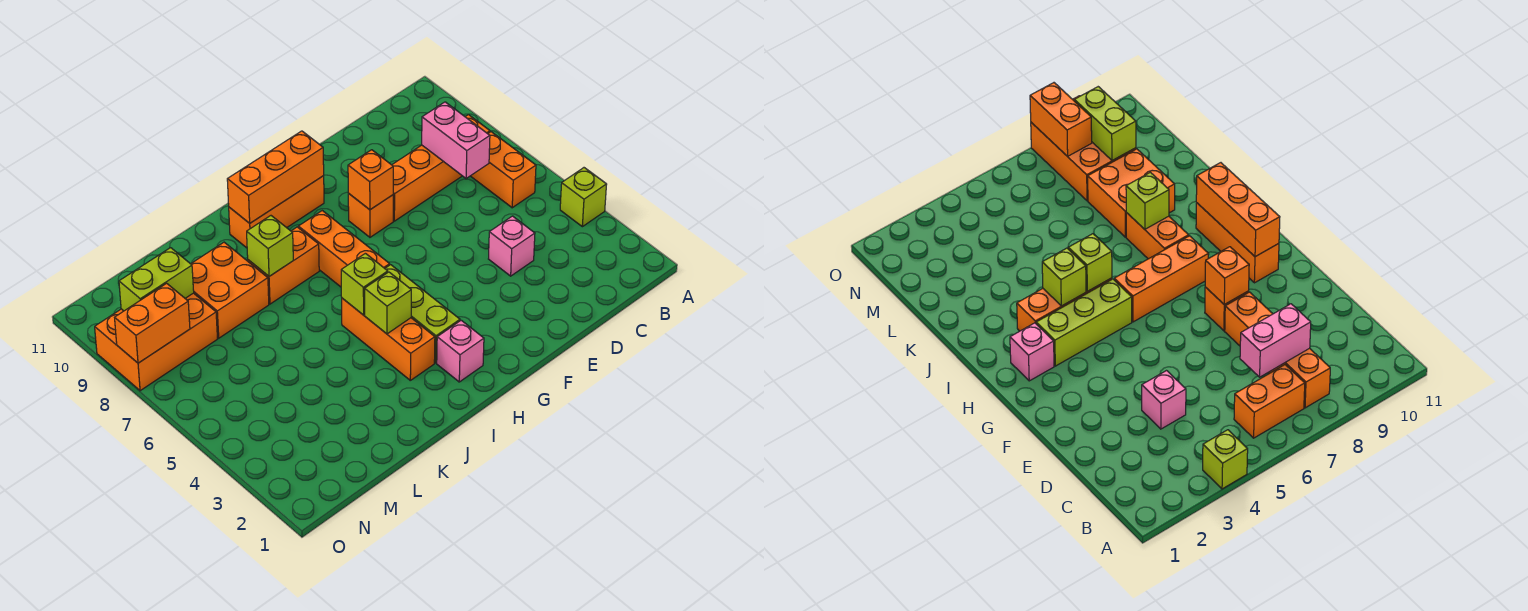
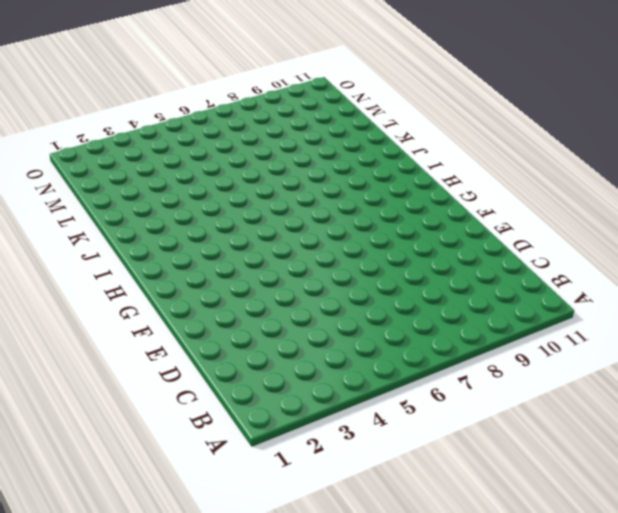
none -> lime 1x1 brick [560,168,607,227]
none -> orange 1x2 brick [471,132,536,208]
none -> orange 1x4 brick [392,115,490,221]

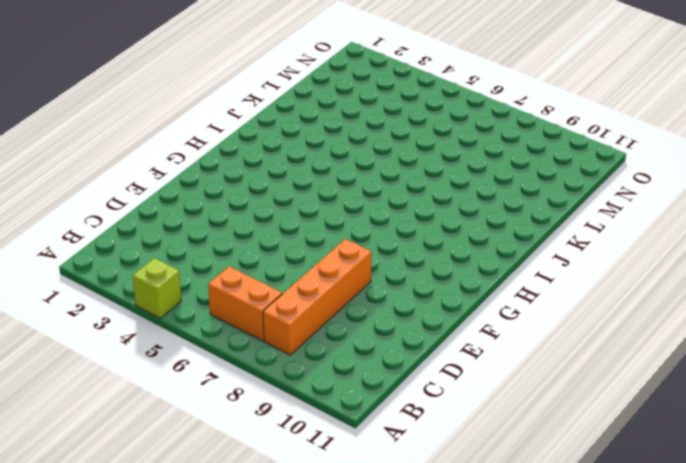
none -> pink 1x1 brick [489,216,535,276]
none -> orange 1x1 brick [348,194,393,237]
none -> orange 1x3 brick [229,176,324,248]

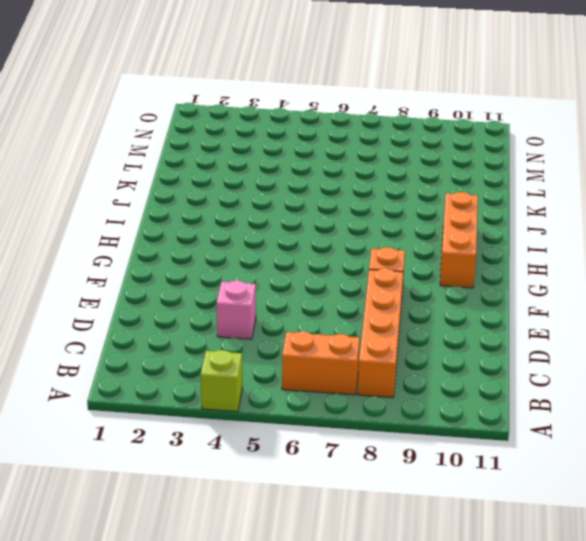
none -> pink 1x1 brick [437,320,484,382]
none -> lime 1x3 brick [385,265,460,363]
none -> orange 1x3 brick [298,211,390,287]

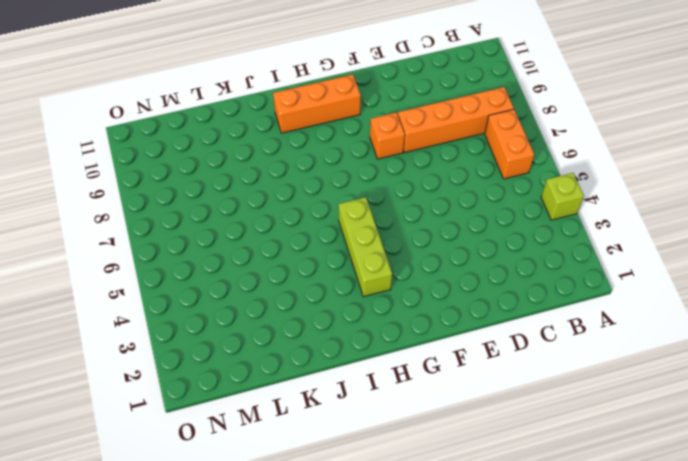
none -> pink 1x1 brick [489,216,535,276]
none -> pink 1x1 brick [437,320,484,382]
none -> orange 1x3 brick [298,211,390,287]

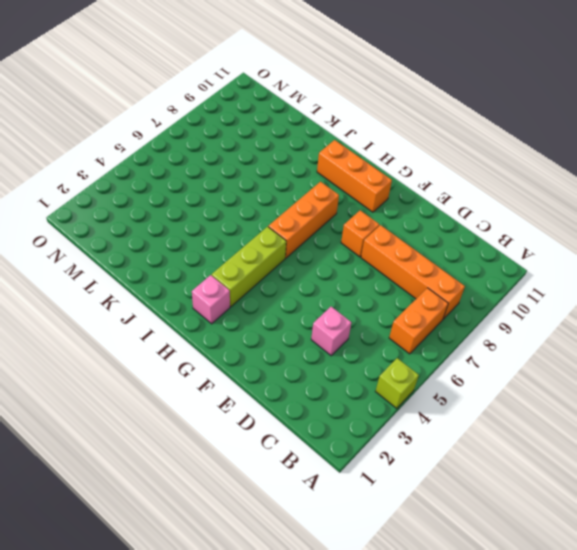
none -> orange 1x3 brick [342,298,435,380]
none -> orange 1x2 brick [248,227,319,304]
none -> orange 2x2 brick [191,242,269,338]

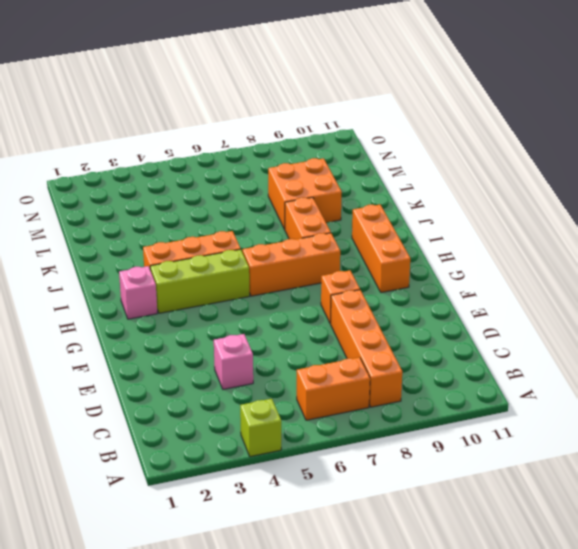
none -> orange 2x3 brick [95,293,217,391]
none -> pink 1x2 brick [422,102,490,178]
none -> orange 1x1 brick [348,150,393,210]

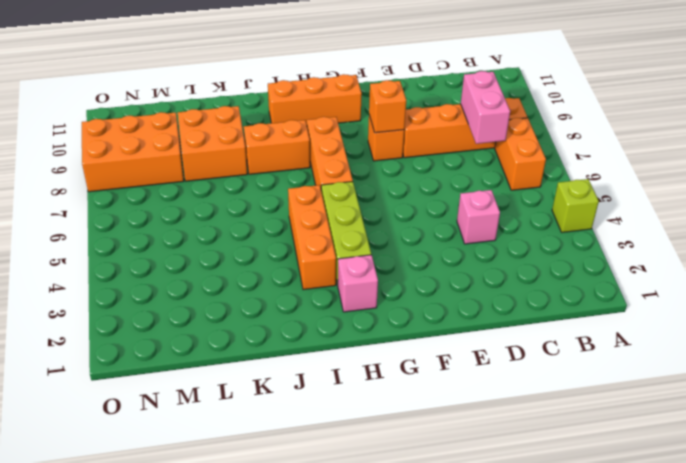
none -> orange 1x3 brick [227,131,324,223]
none -> lime 1x1 brick [365,272,411,334]
none -> lime 1x1 brick [341,253,388,315]

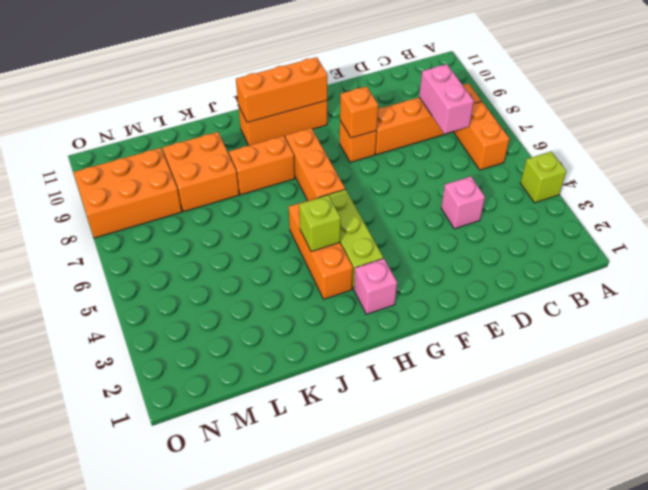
none -> lime 1x1 brick [341,253,388,315]
none -> lime 1x1 brick [247,216,293,276]
none -> lime 1x2 brick [119,248,194,311]

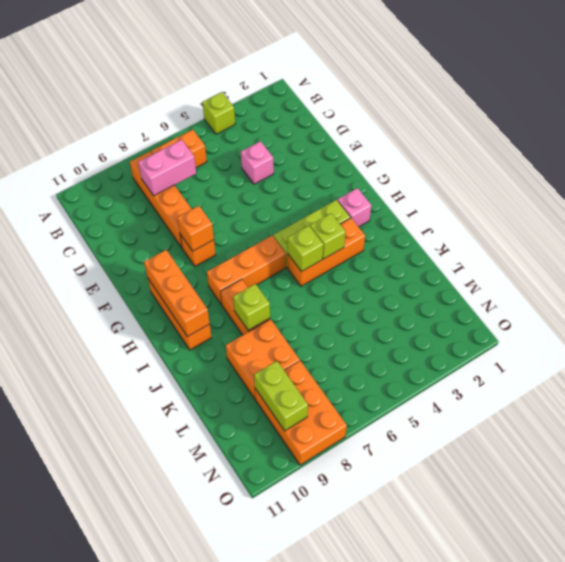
none -> orange 1x2 brick [115,283,190,363]

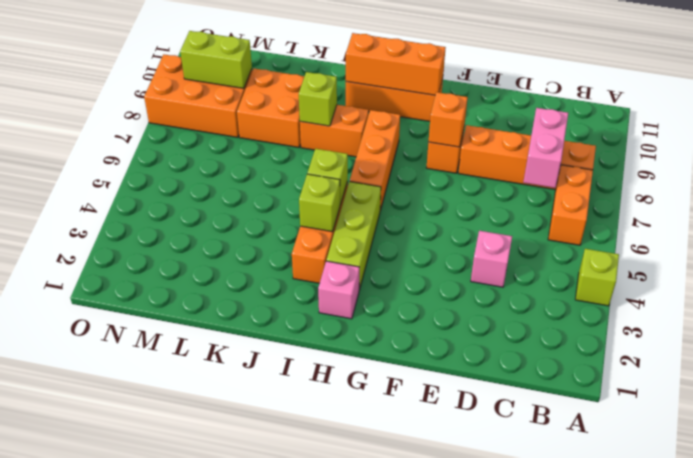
none -> orange 1x2 brick [115,283,190,363]

